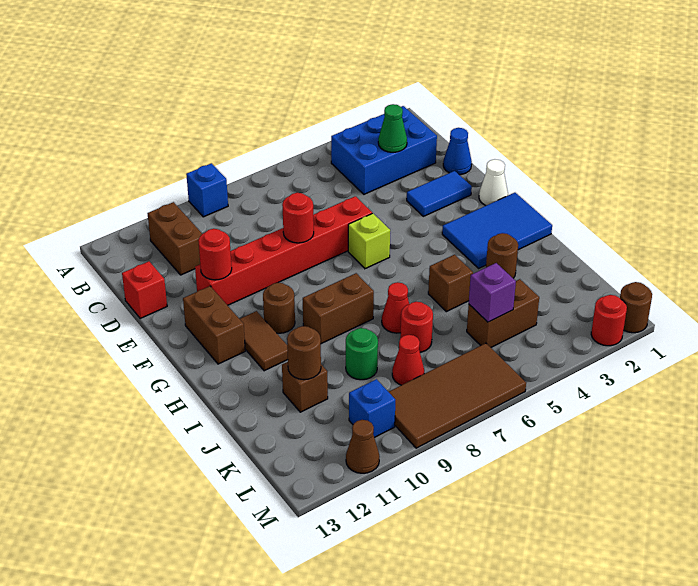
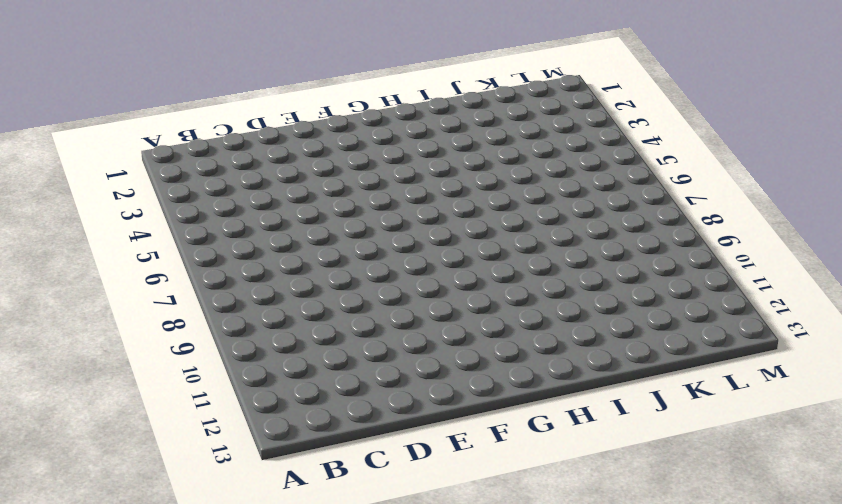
none -> blue 1x1 brick [186,163,228,217]
none -> blue 2x3 brick [331,106,437,194]
none -> brown 1x2 brick [147,202,202,275]
none -> blue 1x1 cone [443,128,472,175]

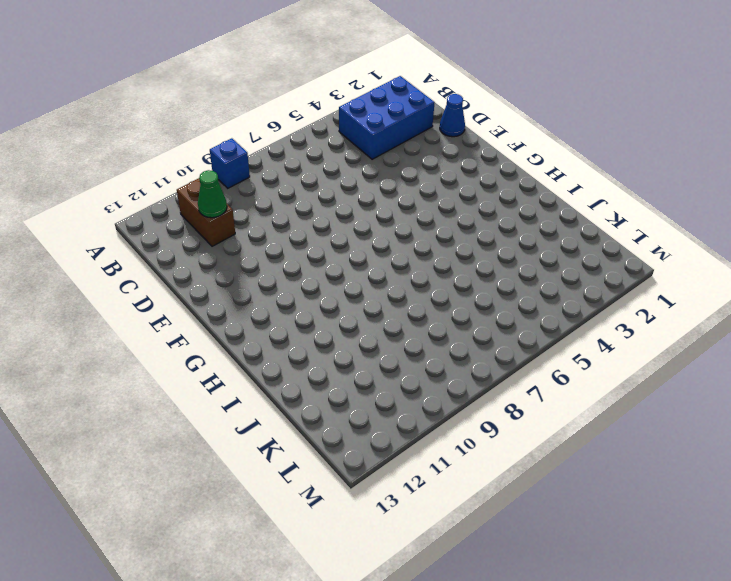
green 1x1 cone [198,170,227,218] -> green 1x1 cone moved to [378,104,407,152]
none -> red 1x1 brick [122,261,167,318]
none -> blue 1x2 tile [407,171,472,216]
none -> red 1x6 brick [195,196,372,305]
none -> white 1x1 cone [479,159,508,205]

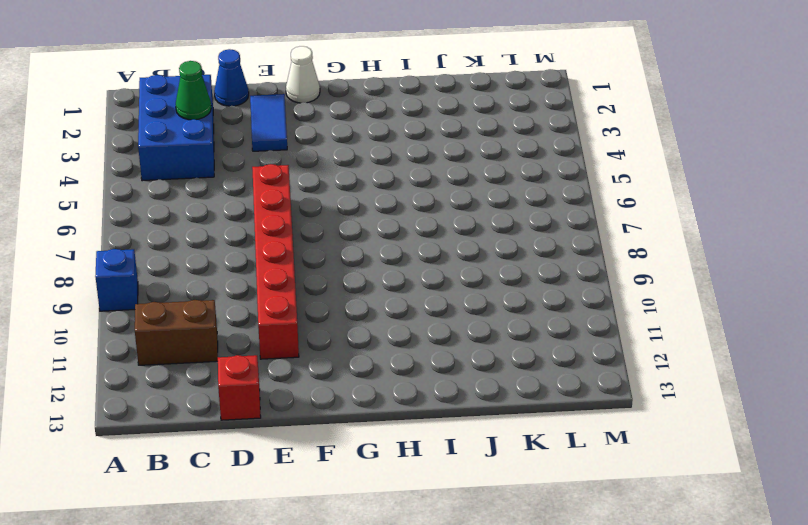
none -> lime 1x1 brick [348,213,390,269]
none -> brown 1x2 brick [183,286,245,364]
none -> blue 2x3 tile [442,193,552,268]
none -> brown 1x1 round brick [263,283,295,333]

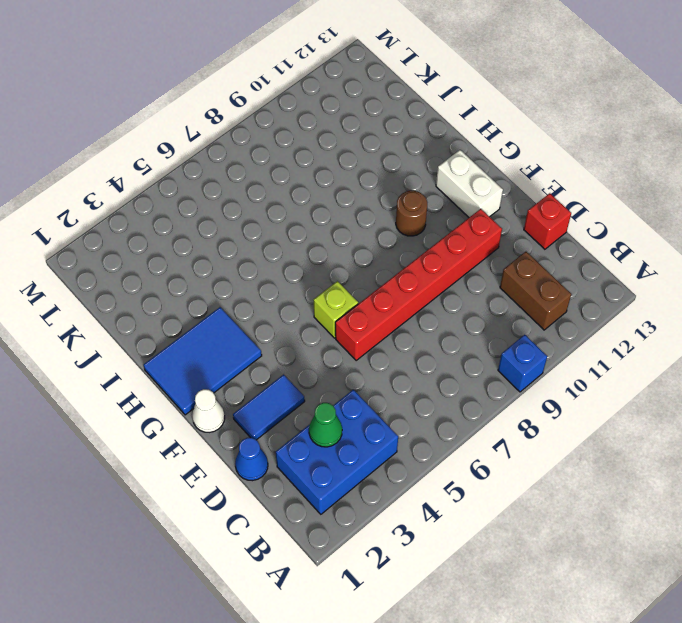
white 1x2 brick [436,150,503,217] -> brown 1x2 brick [183,286,245,364]
none -> brown 1x2 tile [240,311,288,371]
none -> brown 1x2 brick [303,273,374,344]
none -> brown 1x1 round brick [486,233,518,278]
none -> brown 1x1 brick [428,255,473,312]

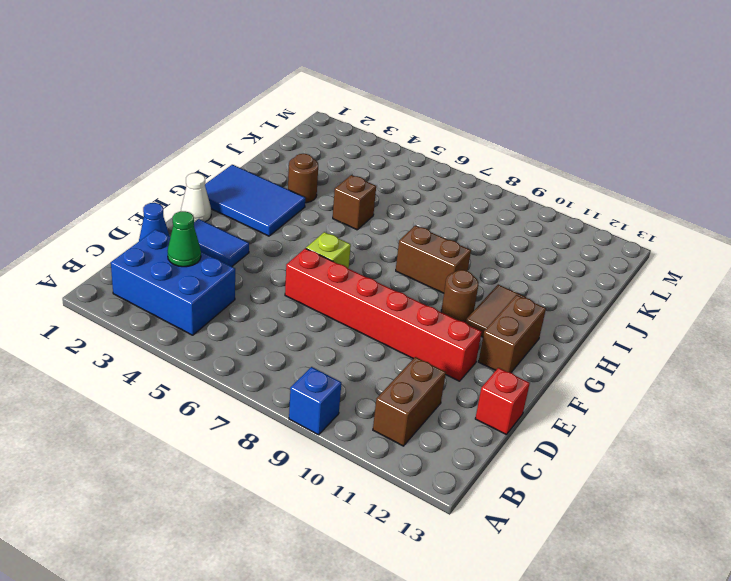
none -> red 1x1 cone [382,282,409,333]
none -> red 1x1 round brick [400,302,433,352]
none -> green 1x1 round brick [346,328,378,380]
none -> brown 1x1 brick [282,362,328,412]

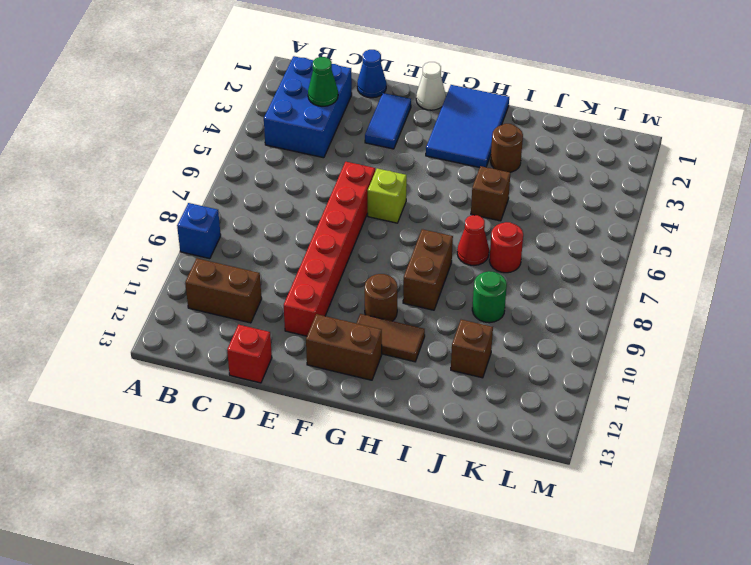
none -> brown 1x2 brick [467,279,539,347]
none -> red 1x1 cone [392,335,424,385]
none -> brown 2x4 tile [389,343,526,448]
none -> blue 1x1 brick [349,379,395,438]

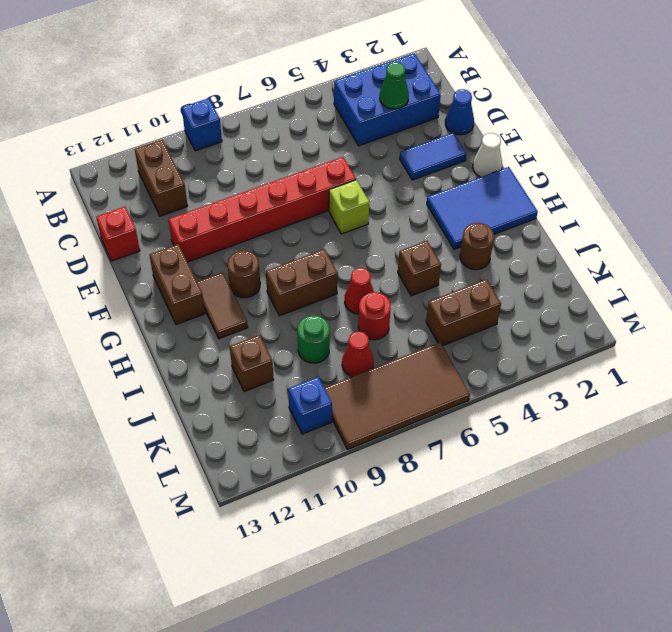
none -> brown 1x1 round brick [620,282,652,333]
none -> red 1x1 round brick [591,295,627,346]
none -> brown 1x1 cone [346,420,380,473]
none -> red 1x1 round brick [282,193,314,243]

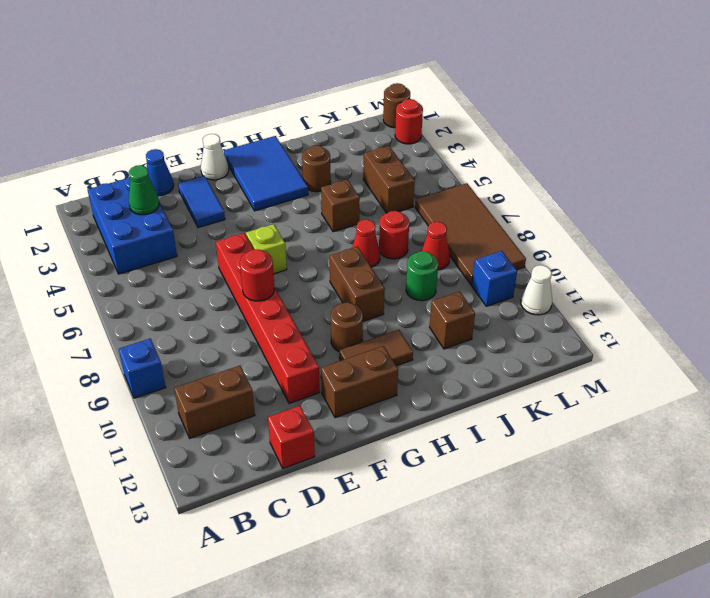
white 1x1 cone [521,265,552,315] -> brown 1x1 cone [346,420,380,473]
none -> red 1x1 round brick [198,229,232,280]
none -> brown 1x1 round brick [287,326,321,380]
none -> purple 1x1 brick [469,263,516,322]

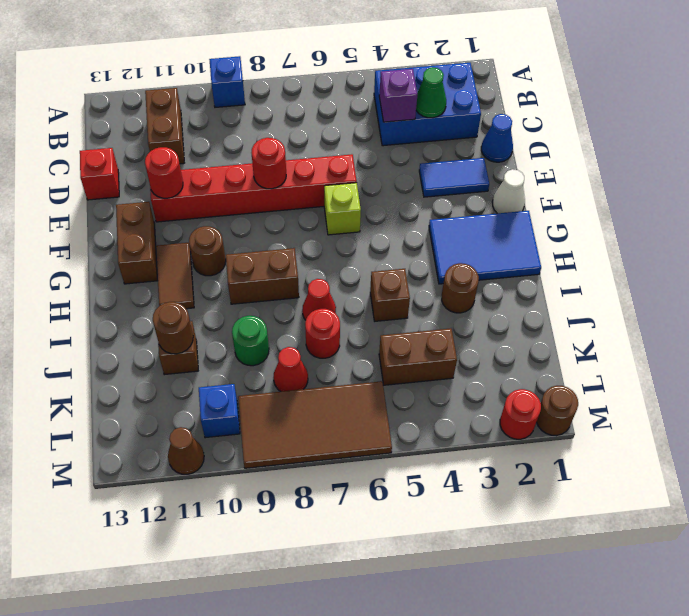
purple 1x1 brick [379,69,417,122] -> purple 1x1 brick moved to [469,263,516,322]

